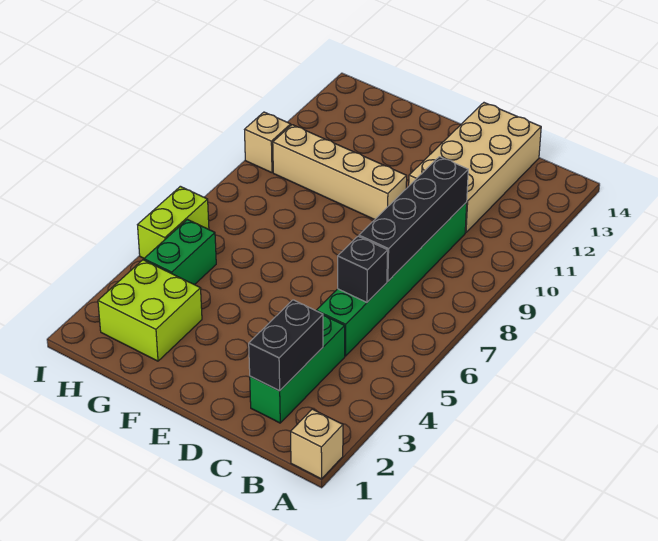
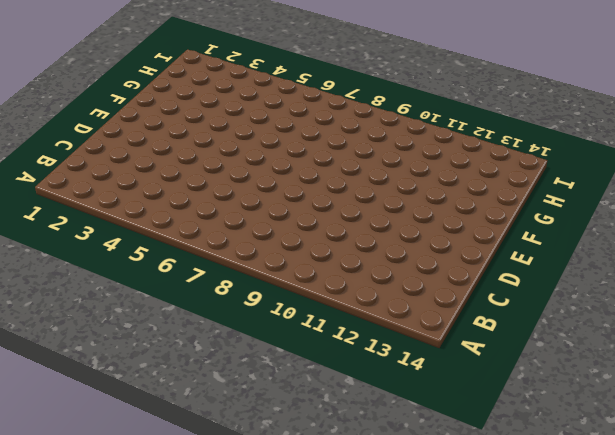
none -> tan 1x1 brick [291,409,343,479]
none -> green 1x3 brick [250,315,345,423]
none -> green 1x6 brick [316,202,467,356]

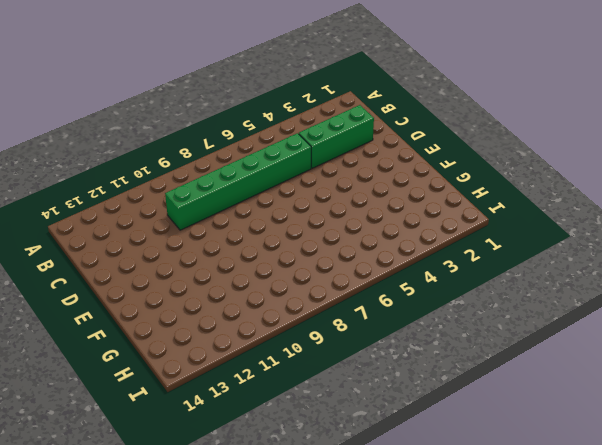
none -> tan 1x1 brick [291,409,343,479]
none -> tan 2x4 brick [409,103,541,233]
none -> tan 1x4 brick [273,125,407,220]

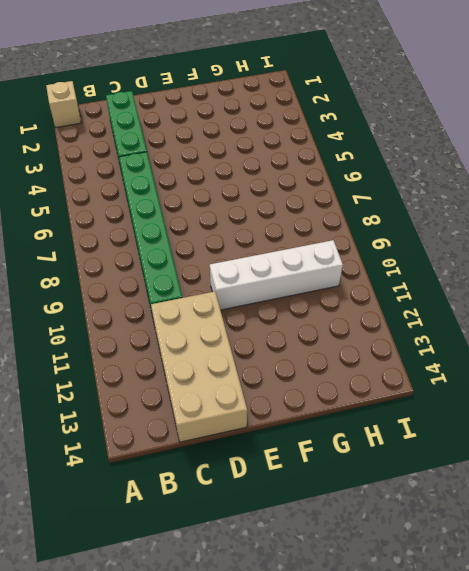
white 1x4 brick [210,240,343,310] -> tan 1x4 brick [273,125,407,220]
none -> lime 2x2 brick [98,260,202,361]
none -> green 1x2 brick [144,220,216,285]
none -> lime 1x2 brick [138,186,209,258]

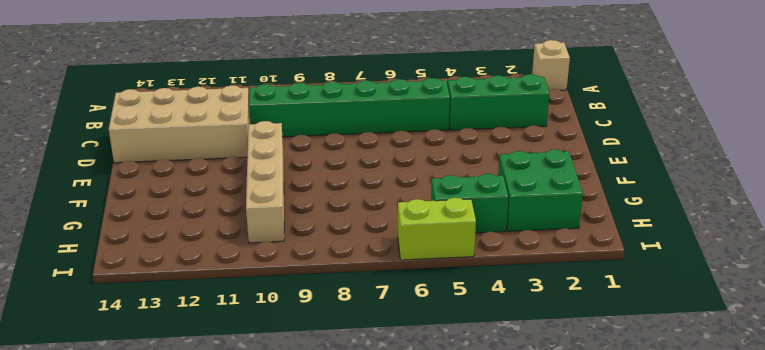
green 2x2 brick [498,150,583,231] -> lime 2x2 brick [98,260,202,361]
none -> tan 1x1 brick [245,112,291,173]
none -> black 1x2 brick [249,300,323,391]
none -> black 1x1 brick [338,236,388,302]

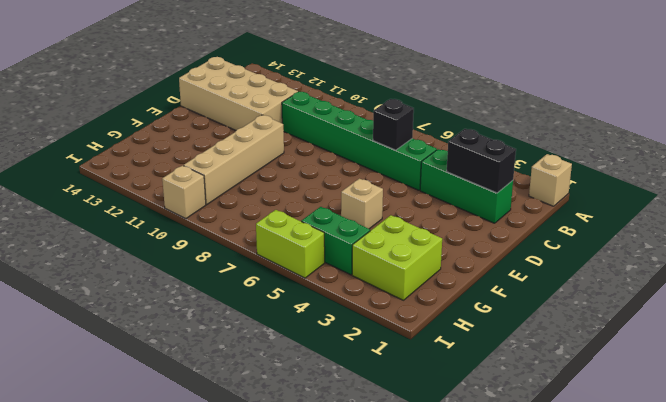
tan 1x1 brick [341,179,383,229] -> none
none -> black 1x4 brick [359,157,468,281]

